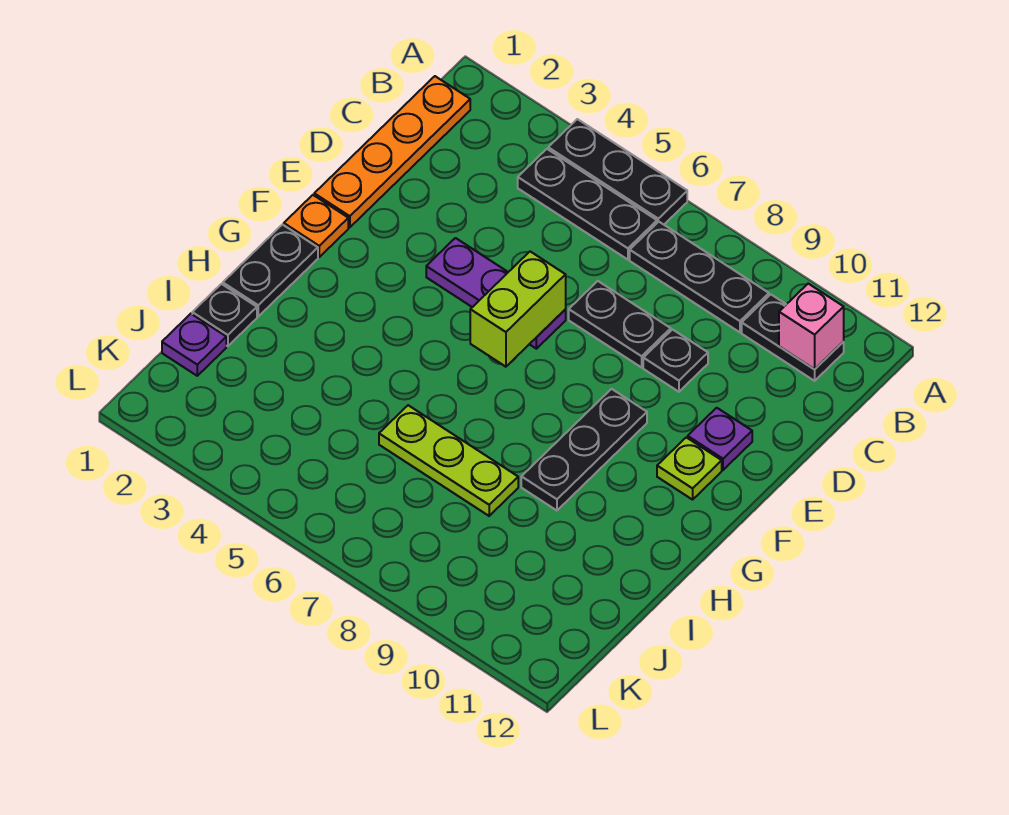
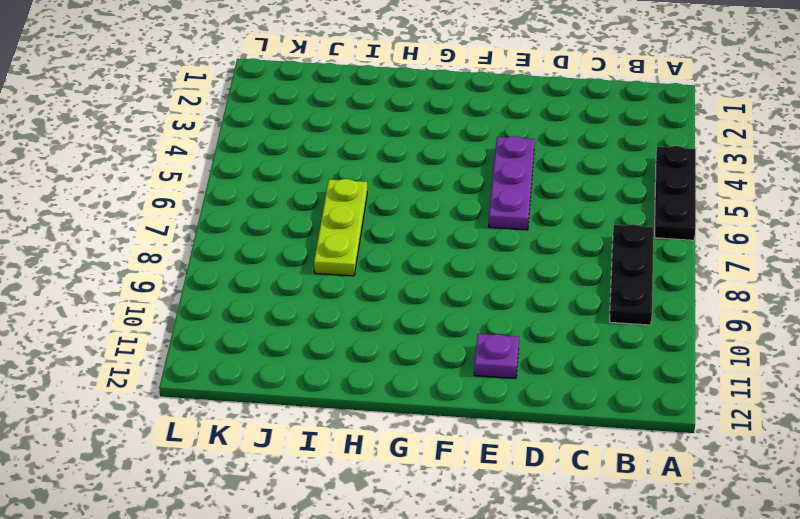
none -> orange 1x4 plate [314,76,470,227]
none -> black 1x3 plate [518,149,657,260]
none -> black 1x2 plate [742,294,844,381]

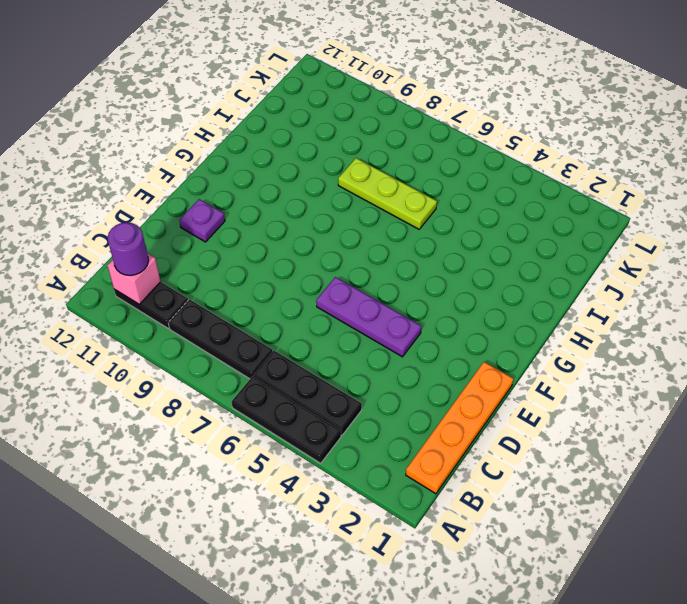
purple 1x1 round brick [108,222,148,275] -> none
none -> black 1x2 plate [569,281,671,367]
none -> black 1x1 plate [643,330,708,392]
none -> orange 1x1 plate [284,195,348,257]

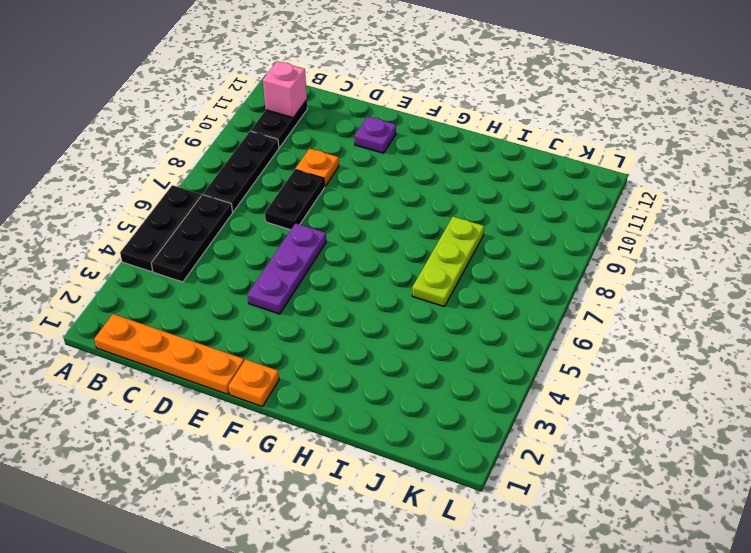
orange 1x1 plate [296,149,339,187] -> black 1x1 plate [643,330,708,392]
none -> black 1x3 plate [521,389,647,510]
none -> lime 1x1 plate [657,437,722,500]
none -> black 1x2 plate [223,225,318,316]

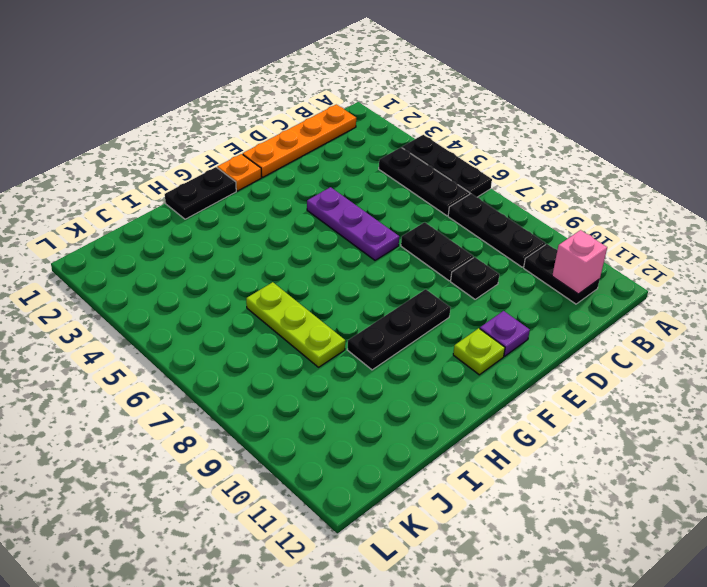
none -> black 1x1 plate [192,284,257,346]
none -> purple 1x1 plate [162,314,226,376]
none -> lime 1x2 brick [470,252,566,367]

